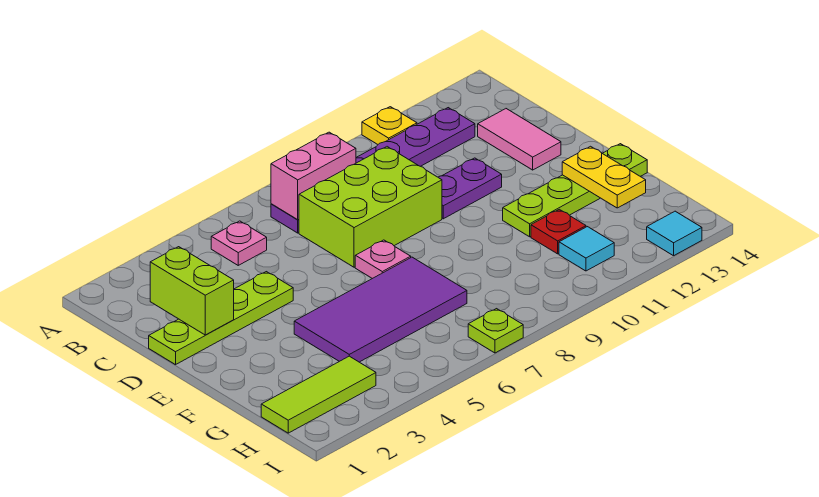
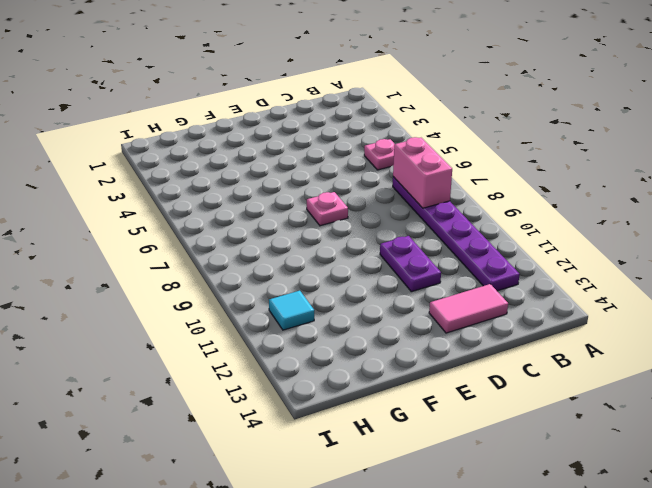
none -> yellow 1x1 plate [362,107,417,144]
none -> lime 2x3 brick [299,147,442,267]
none -> lime 1x4 plate [149,272,293,365]

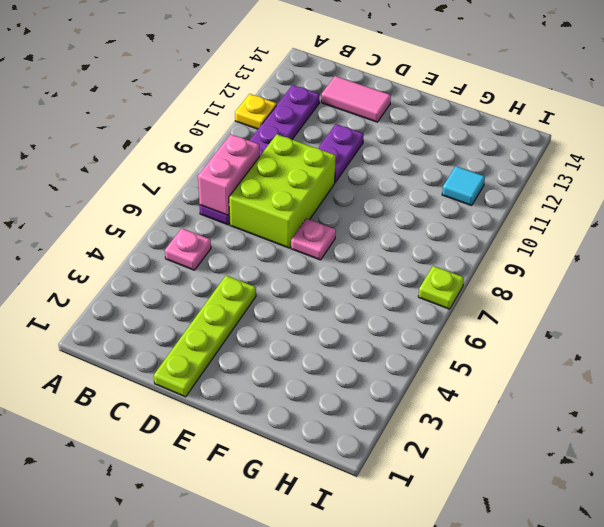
none -> purple 2x4 tile [294,257,467,362]
none -> lime 1x4 plate [503,144,647,237]
none -> red 1x1 plate [531,209,586,254]

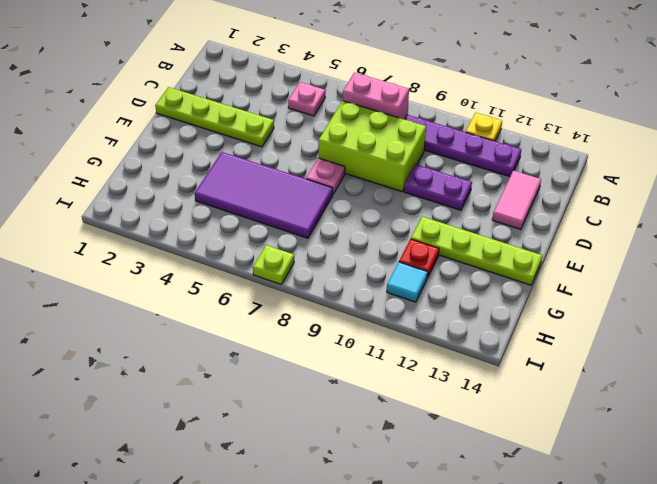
none -> lime 1x3 tile [261,356,376,433]
none -> cyan 1x1 tile [647,211,702,256]
none -> lime 1x2 brick [150,247,234,335]

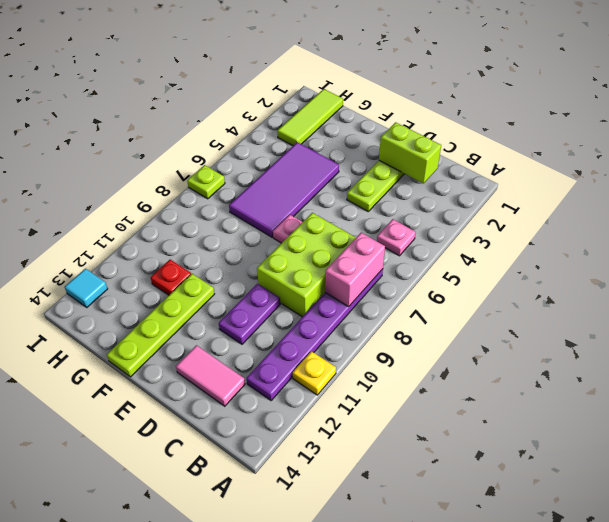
none -> cyan 1x1 tile [559,227,614,271]
none -> yellow 1x2 plate [562,146,646,208]

